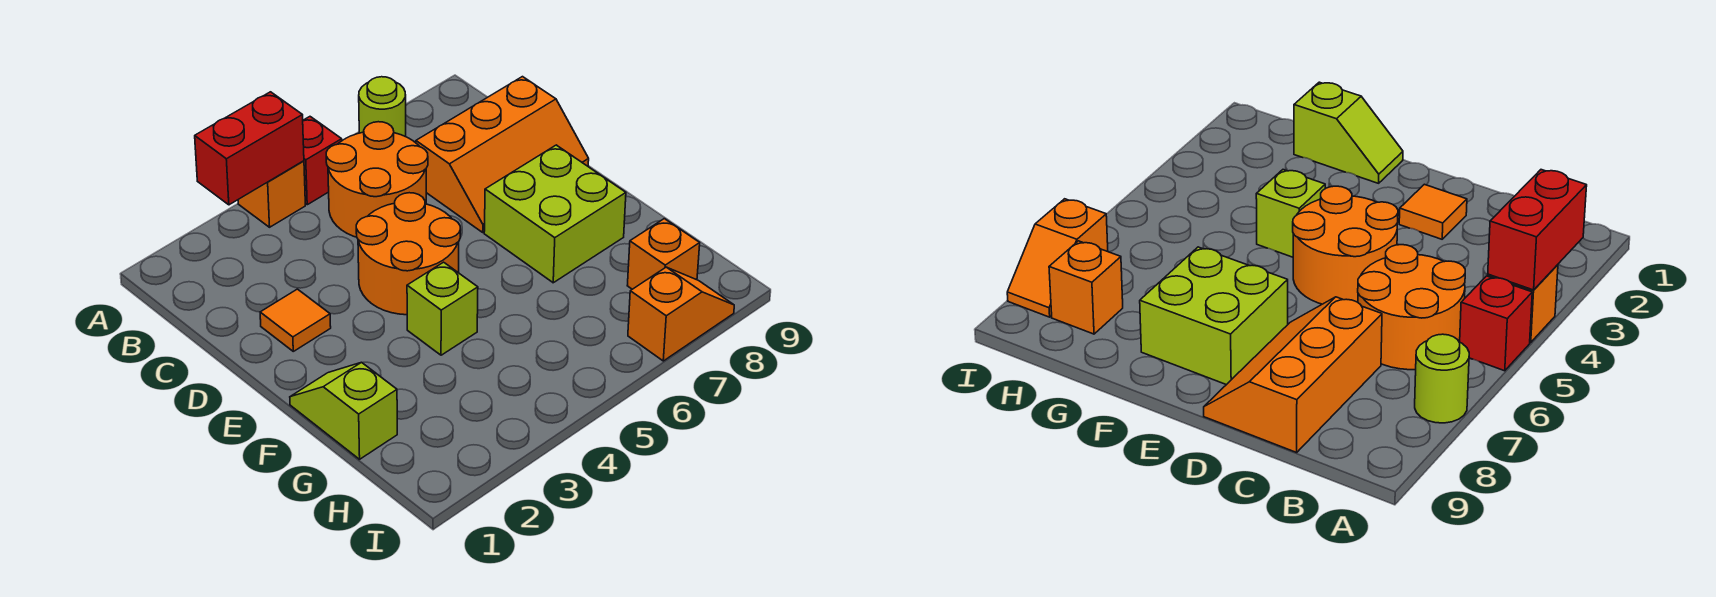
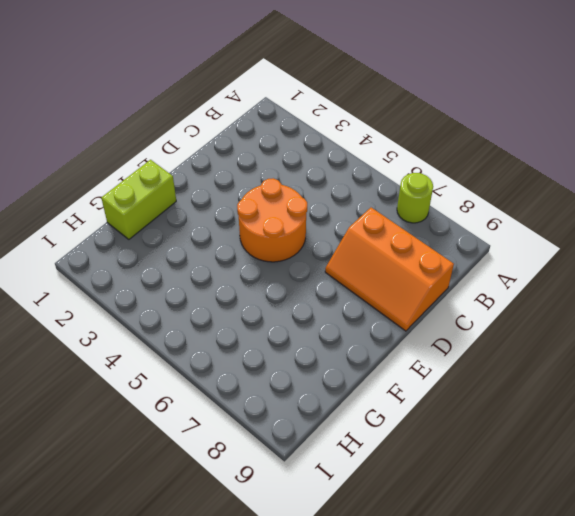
lime 1x2 brick [101,160,176,239] -> lime 1x2 slope [290,362,397,459]
none -> orange 1x1 brick [238,161,305,227]
none -> red 1x1 brick [303,117,342,205]
none -> orange 2x2 round brick [326,122,428,237]

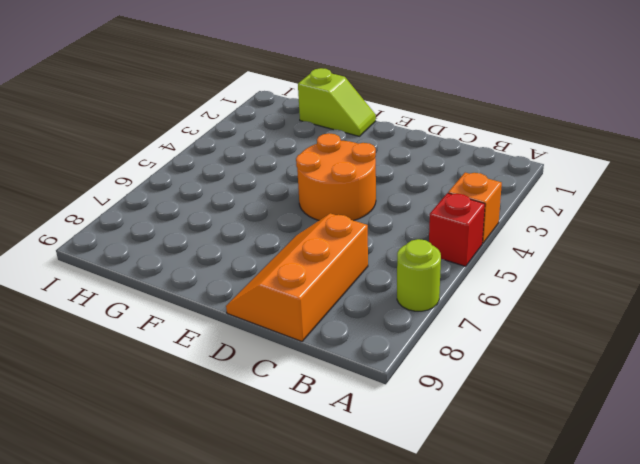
none -> orange 2x2 round brick [326,122,428,237]
none -> orange 1x1 tile [260,289,331,351]
none -> lime 2x2 brick [484,145,626,283]

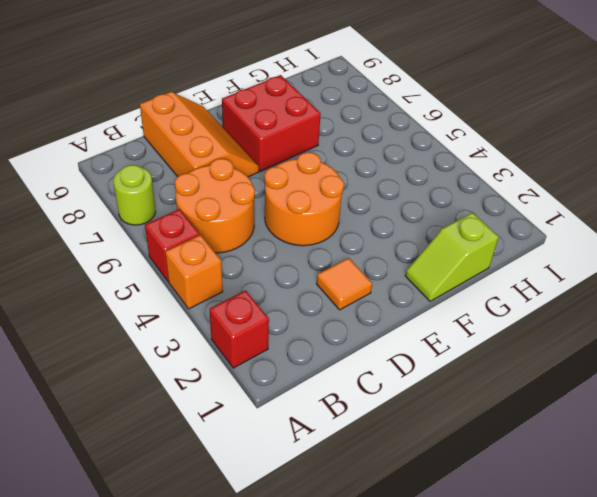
red 1x1 brick [210,290,269,368] -> none
red 2x2 brick [222,75,321,171] -> lime 2x2 brick [484,145,626,283]
none -> lime 1x1 brick [407,262,478,355]
none -> orange 1x1 brick [627,219,700,289]
none -> orange 1x2 slope [628,267,734,361]

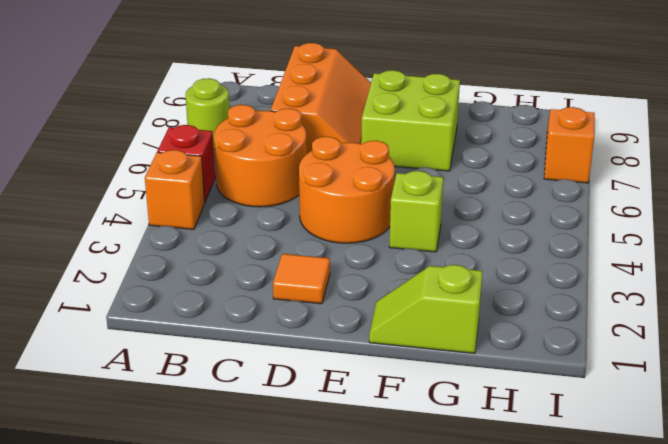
none -> orange 1x1 brick [627,219,700,289]
none -> red 1x2 brick [195,92,304,205]

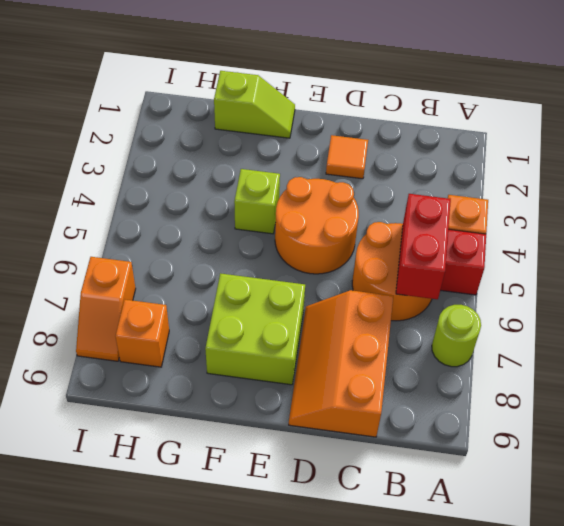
red 1x2 brick [396,194,451,299] -> red 1x2 brick moved to [195,92,304,205]

